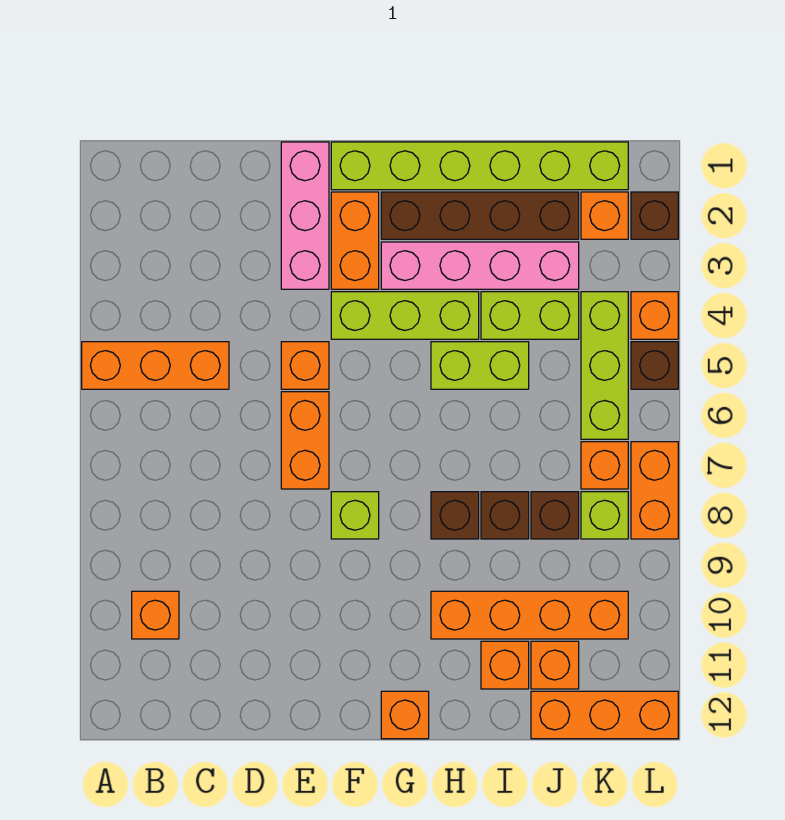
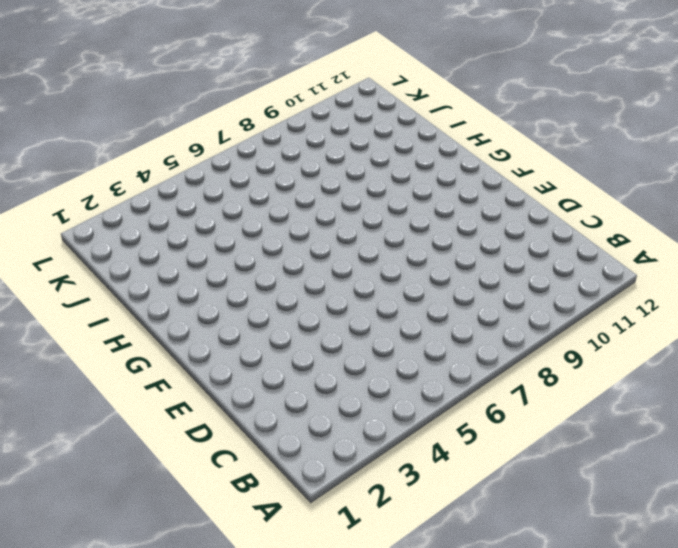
none -> orange 1x3 brick [82,342,229,389]
none -> orange 1x1 brick [132,591,179,639]
none -> pink 1x3 brick [281,142,329,289]

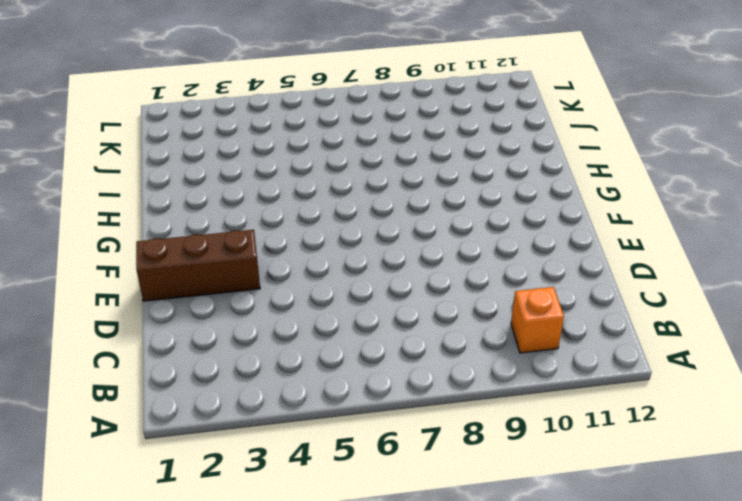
brown 1x3 brick [136,230,260,301] -> pink 1x3 brick [281,142,329,289]
none -> orange 1x3 brick [82,342,229,389]
none -> orange 1x1 brick [281,342,329,389]
none -> orange 1x2 brick [281,392,329,489]

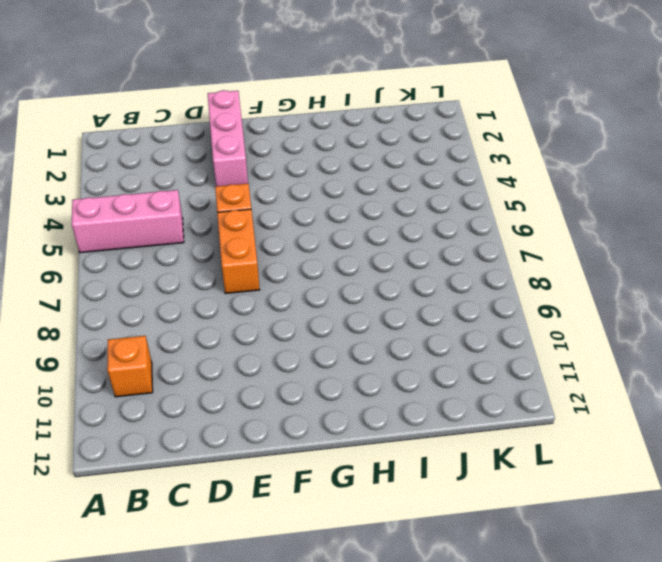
pink 1x3 brick [72,190,184,253] -> orange 1x3 brick [82,342,229,389]
none -> lime 1x6 brick [331,142,628,190]
none -> orange 1x2 brick [331,192,379,289]
none -> lime 1x3 brick [331,292,479,339]

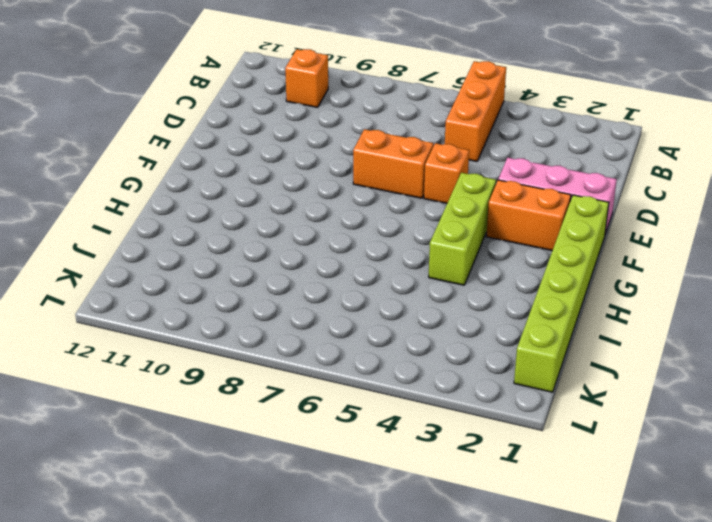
none -> lime 1x1 brick [331,492,379,539]
none -> brown 1x4 brick [381,192,579,239]
none -> pink 1x4 brick [381,242,579,289]

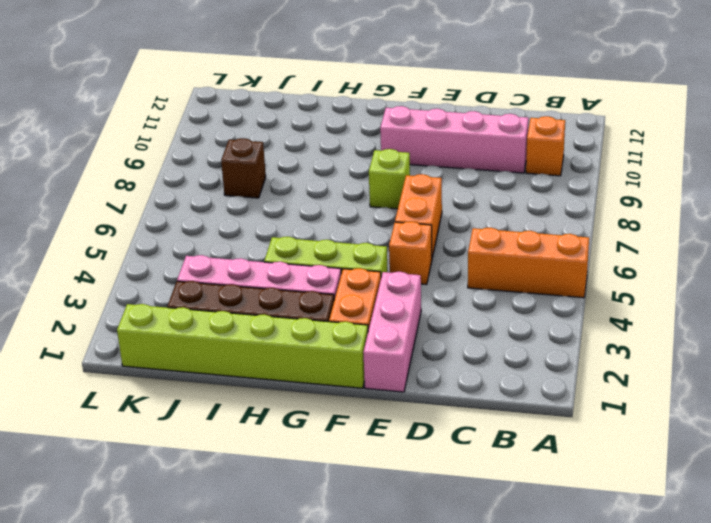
pink 1x4 brick [380,106,529,173] -> none
none -> orange 1x1 brick [381,691,429,739]
none -> lime 1x2 brick [431,342,529,389]
none -> brown 1x1 brick [431,492,479,539]

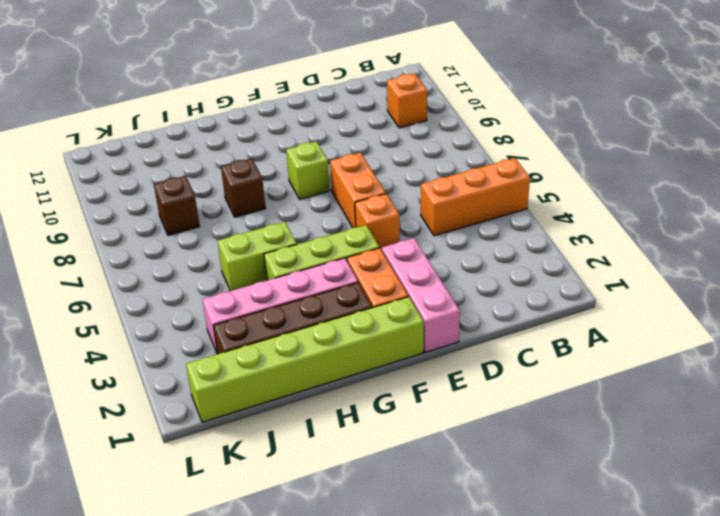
none -> orange 1x1 brick [381,691,429,739]
none -> orange 1x4 brick [431,591,628,639]
none -> lime 1x2 brick [481,292,579,339]

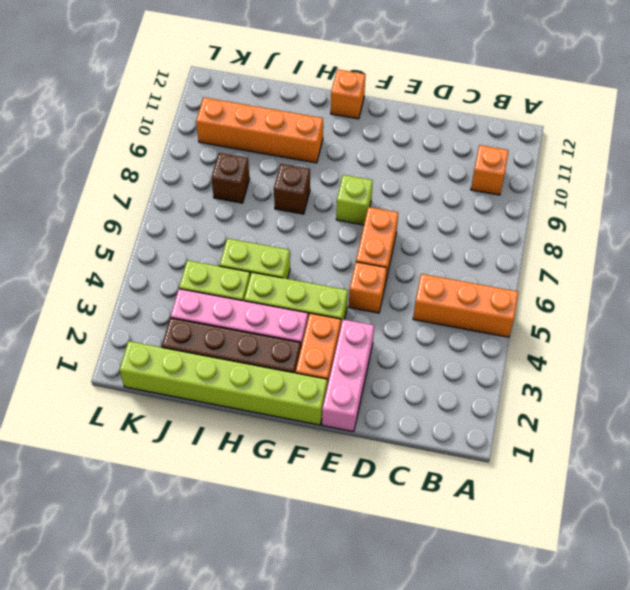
none -> brown 1x1 brick [481,492,529,539]
none -> orange 1x1 brick [481,641,529,689]
none -> orange 1x1 brick [531,641,579,689]

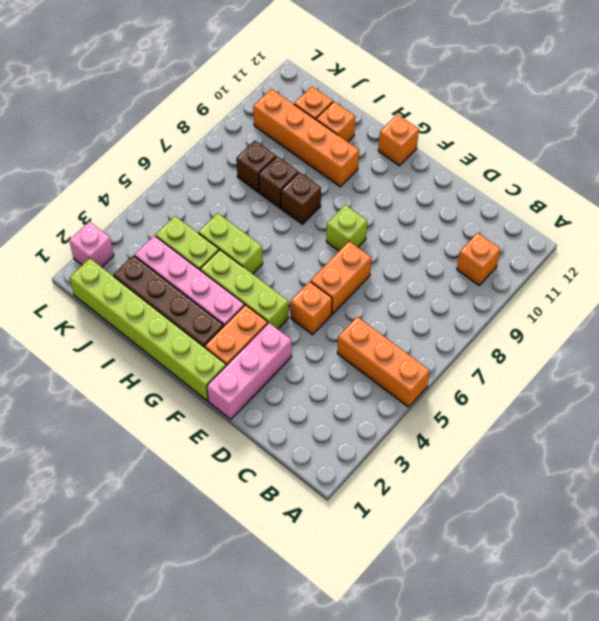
pink 1x1 brick [69,222,114,267] -> brown 1x1 brick [631,192,678,239]
none -> orange 1x3 brick [531,691,678,739]
none -> orange 1x1 brick [581,192,628,239]
none -> lime 1x3 brick [581,292,628,439]

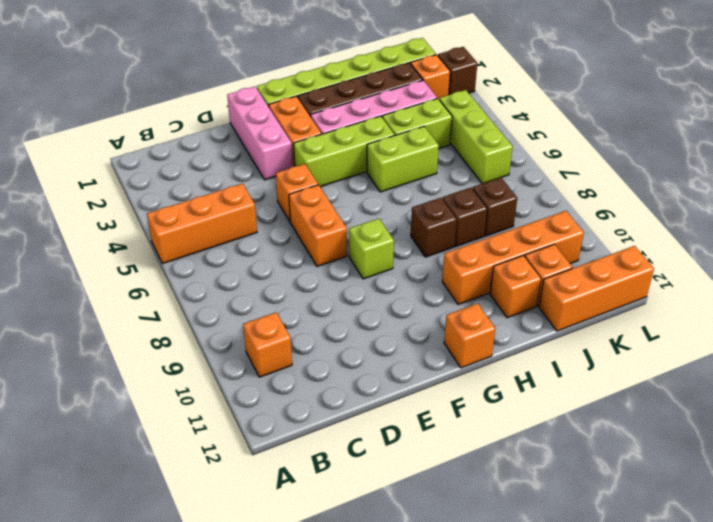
none -> orange 1x1 brick [581,442,628,489]
none -> lime 1x1 brick [581,492,628,539]
none -> orange 1x1 brick [631,292,678,339]

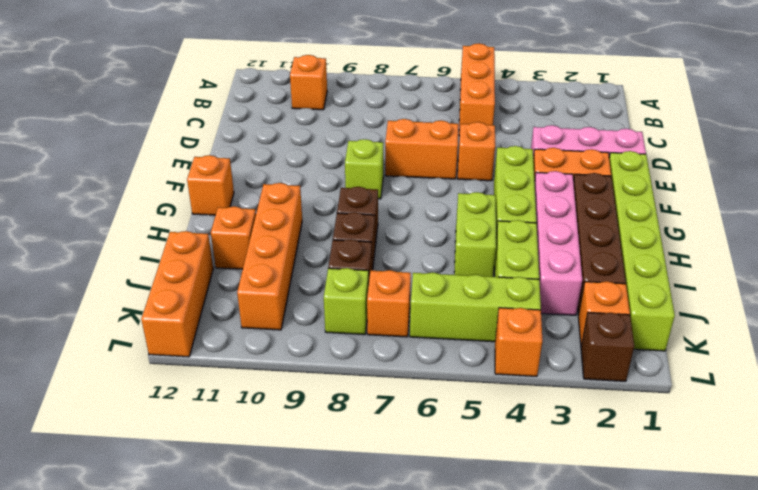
none -> orange 1x1 brick [531,641,579,689]
none -> brown 1x1 brick [631,342,678,389]
none -> orange 1x2 brick [631,442,678,539]

